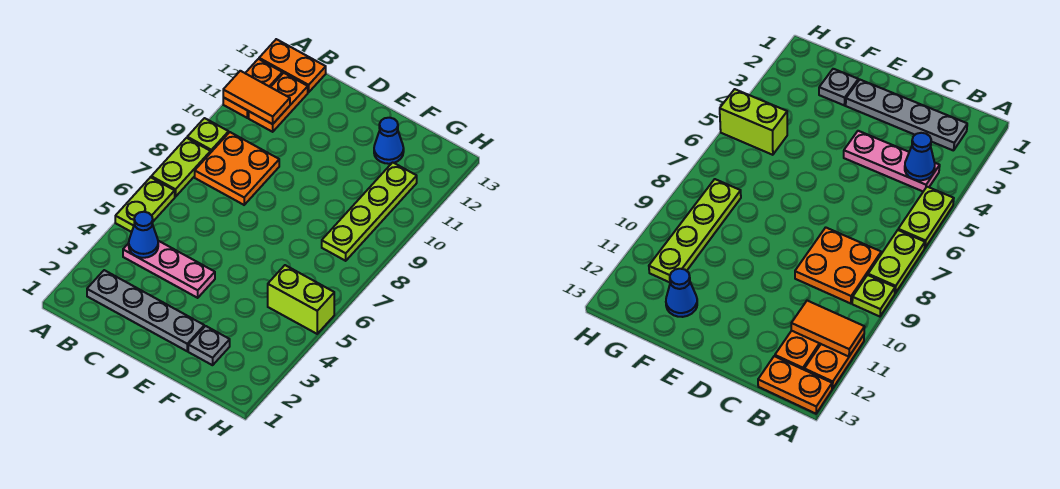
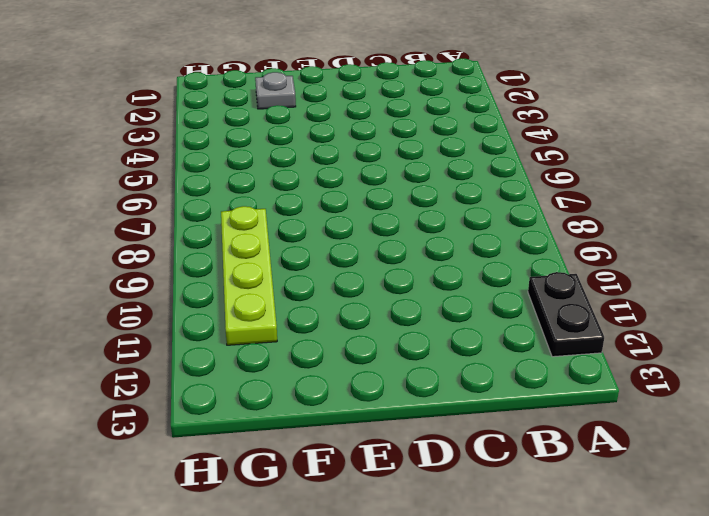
black 1x2 plate [528,272,604,357] -> orange 1x2 plate [223,59,282,118]
none -> lime 1x2 plate [115,177,175,232]
none -> lime 1x2 plate [151,138,211,197]
none -> lime 1x1 plate [187,118,229,152]

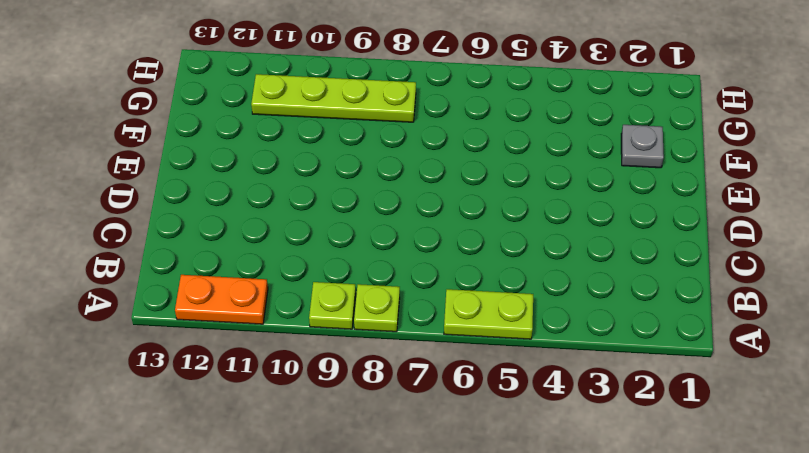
lime 1x1 plate [354,284,400,332] -> lime 1x2 plate [151,138,211,197]
none -> orange 1x2 plate [259,39,326,92]
none -> grey 1x4 plate [87,270,204,351]
none -> pink 1x3 plate [123,241,215,298]

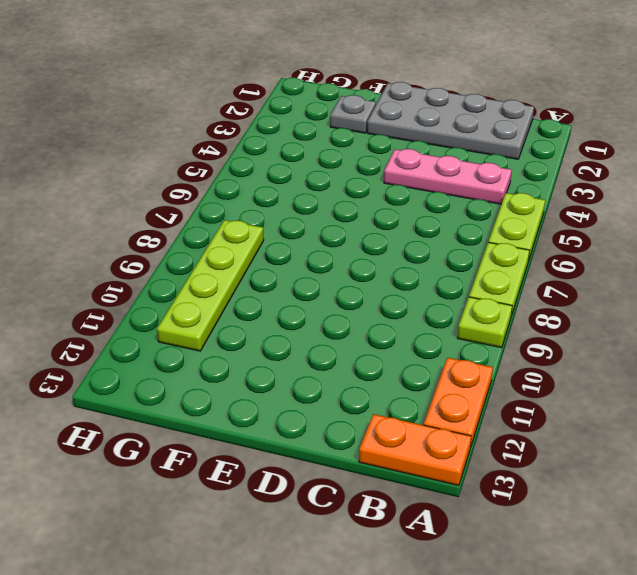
grey 2x4 plate [367,82,534,159] -> grey 1x4 plate [87,270,204,351]
none -> orange 2x2 plate [195,132,279,205]
none -> orange 1x2 plate [249,73,308,132]
none -> blue 1x1 cone [374,118,404,164]

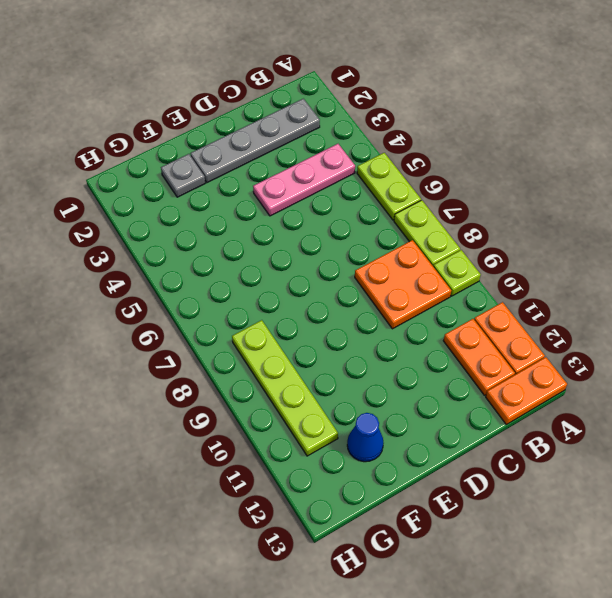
none -> lime 1x2 brick [268,265,334,334]
none -> orange 1x2 tile [223,71,290,124]
none -> blue 1x1 cone [129,212,158,258]

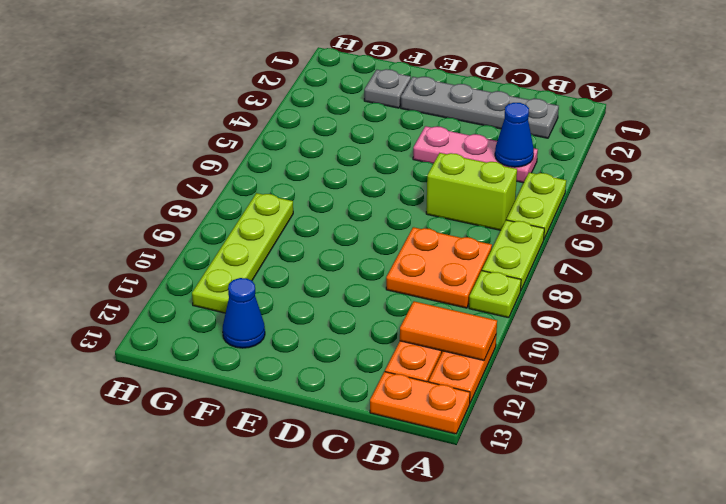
lime 1x2 brick [426,153,517,230] -> lime 1x2 brick moved to [268,265,334,334]

